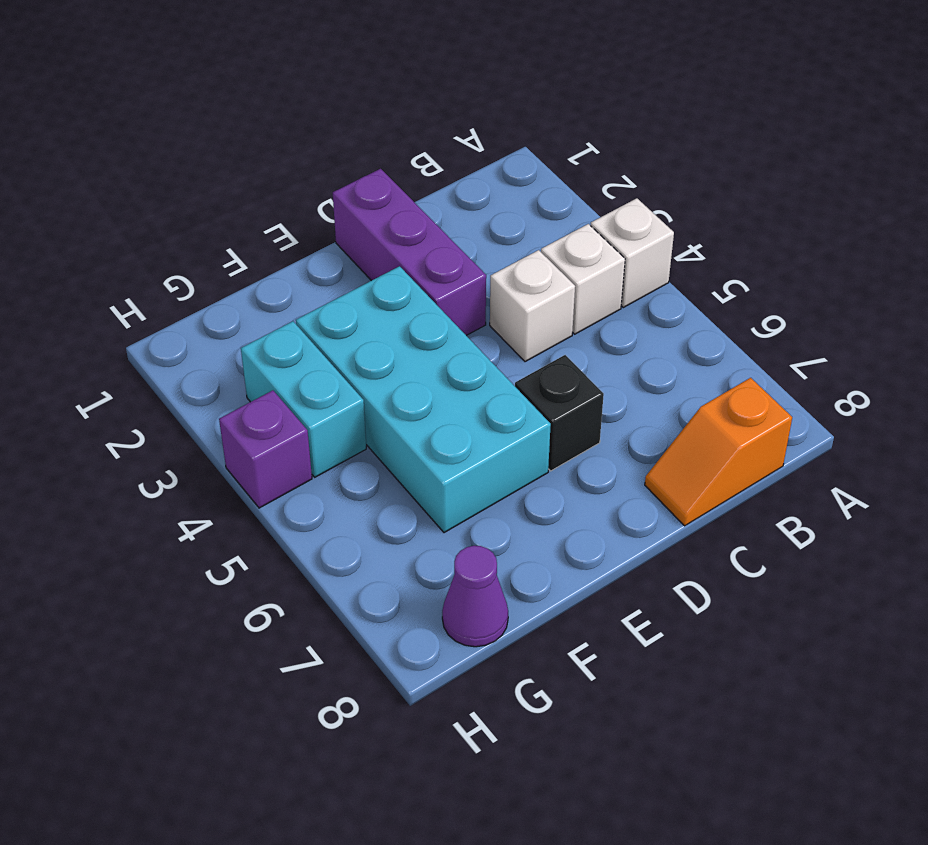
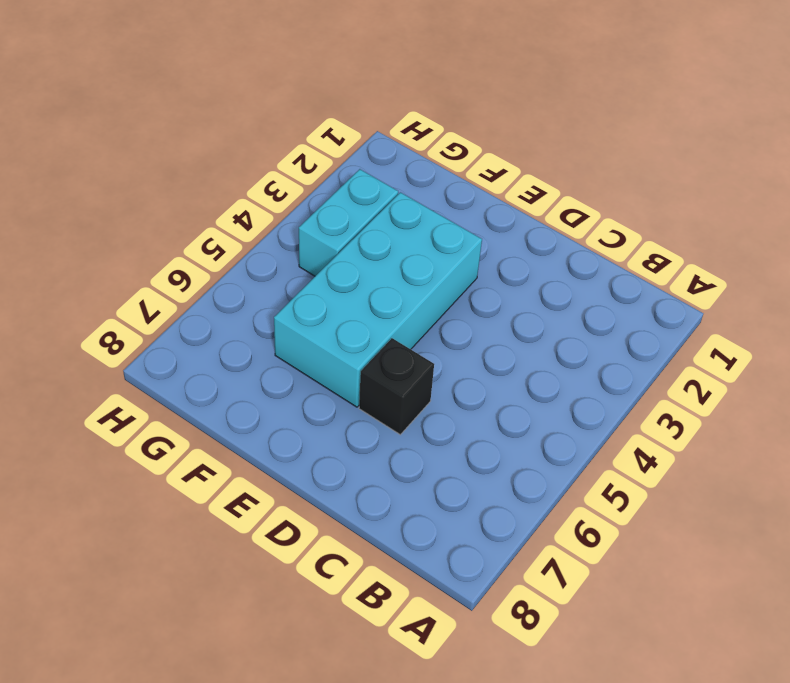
none -> white 1x1 brick [591,198,674,307]
none -> white 1x1 brick [541,224,625,334]

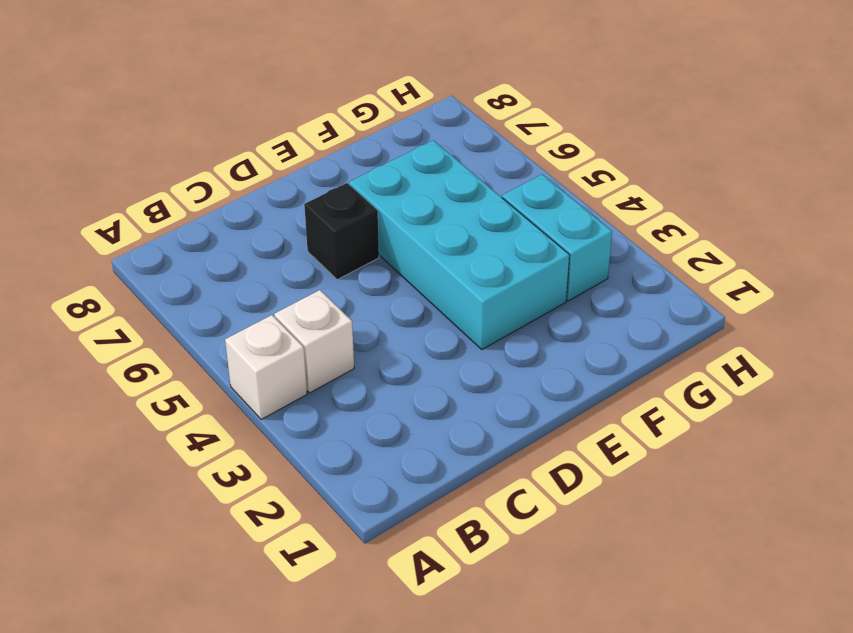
none -> orange 1x2 slope [645,378,792,526]
none -> white 1x1 brick [490,250,575,362]

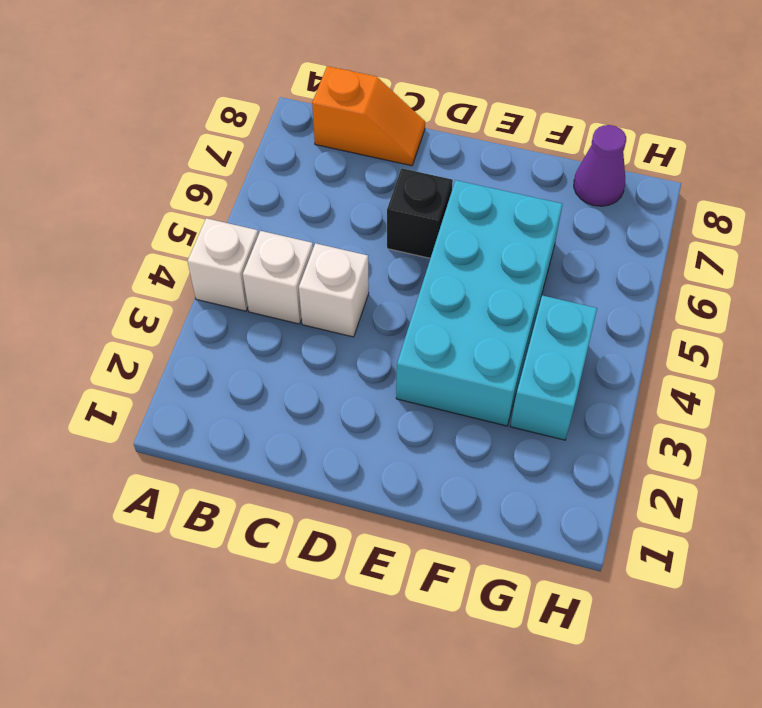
none -> purple 1x3 brick [333,169,486,335]
none -> purple 1x1 brick [219,390,312,508]

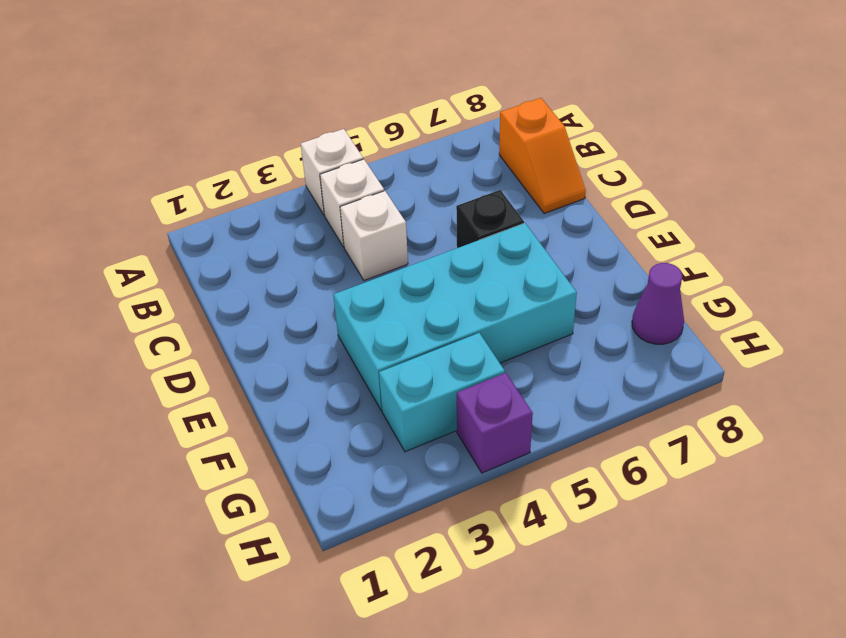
none -> purple 1x3 brick [333,169,486,335]

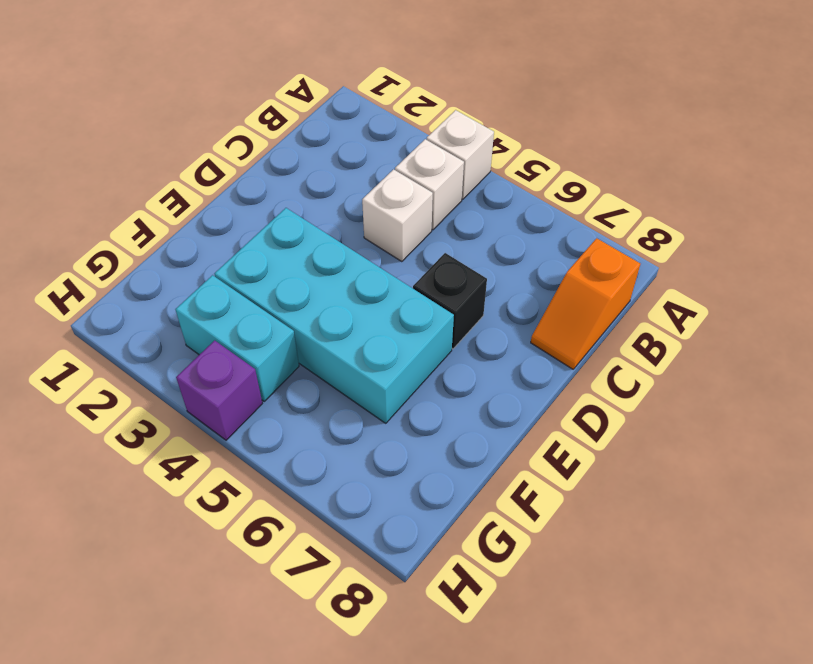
none -> purple 1x3 brick [333,169,486,335]
none -> purple 1x1 cone [442,546,508,647]

